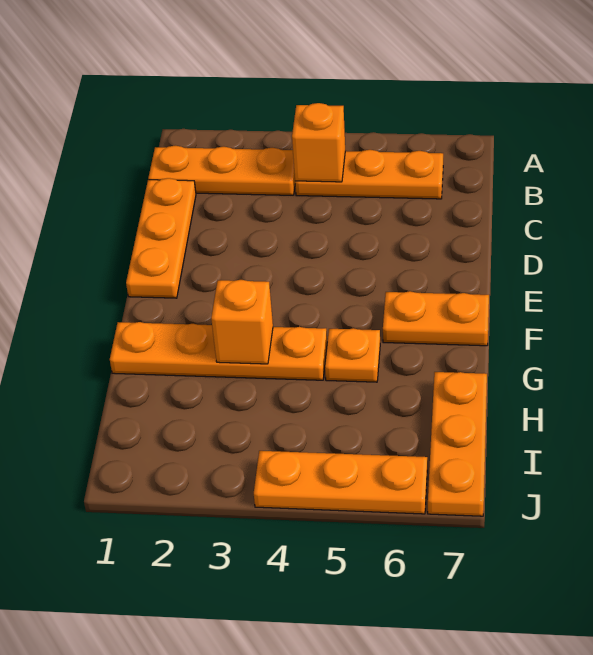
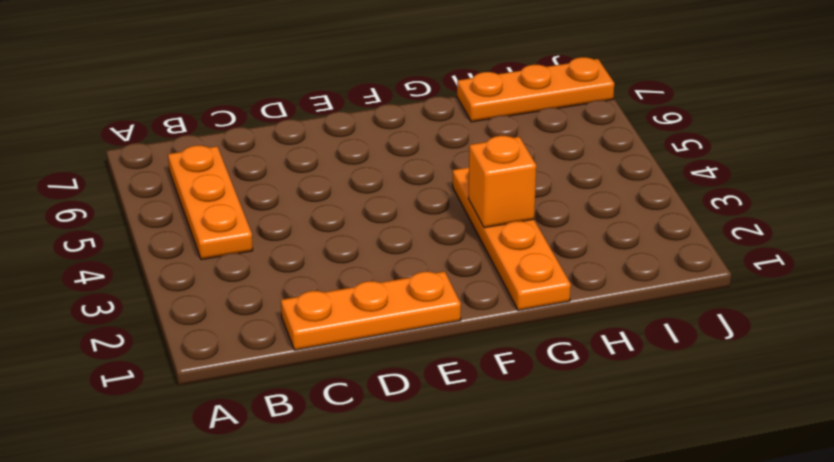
none -> orange 1x3 plate [148,146,295,195]
none -> orange 1x2 plate [383,291,489,346]

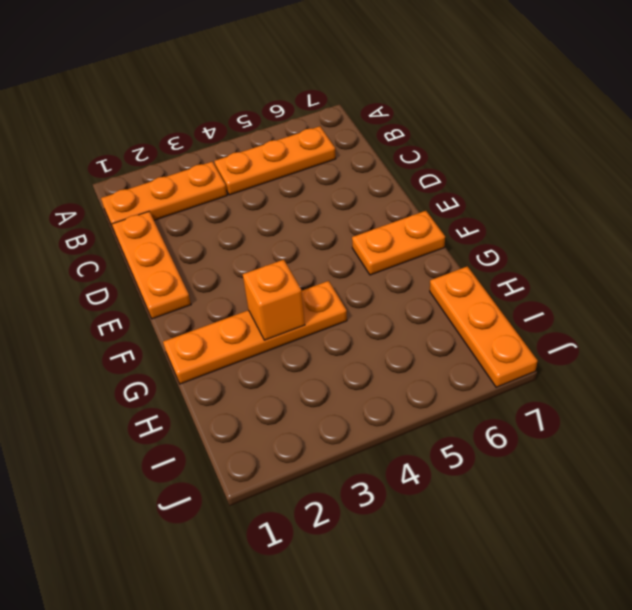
none -> orange 1x1 plate [325,328,380,382]
none -> orange 1x3 plate [254,451,427,514]

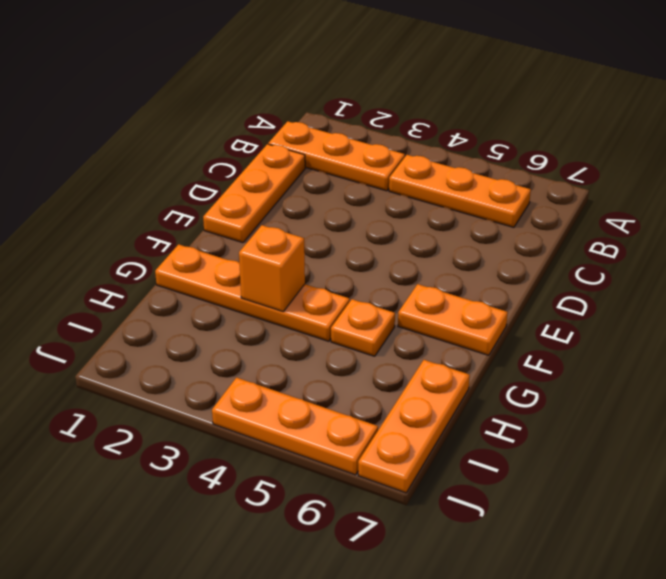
none -> orange 1x1 brick [292,103,345,182]

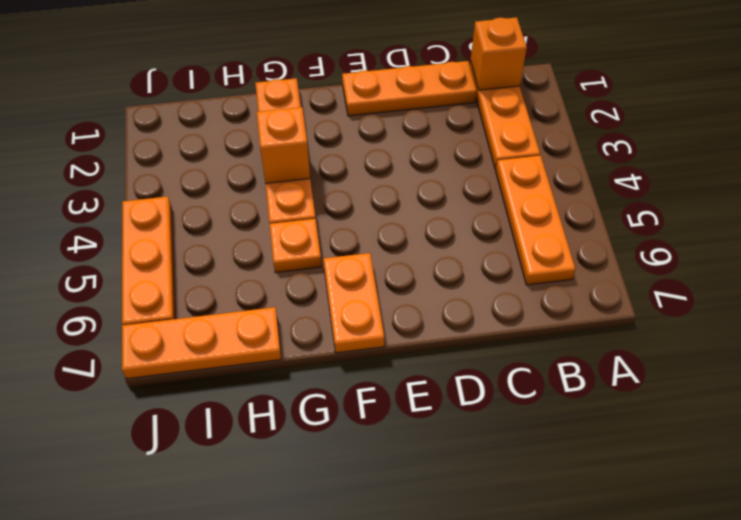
orange 1x1 brick [471,17,527,90] -> orange 1x1 brick moved to [292,103,345,182]

